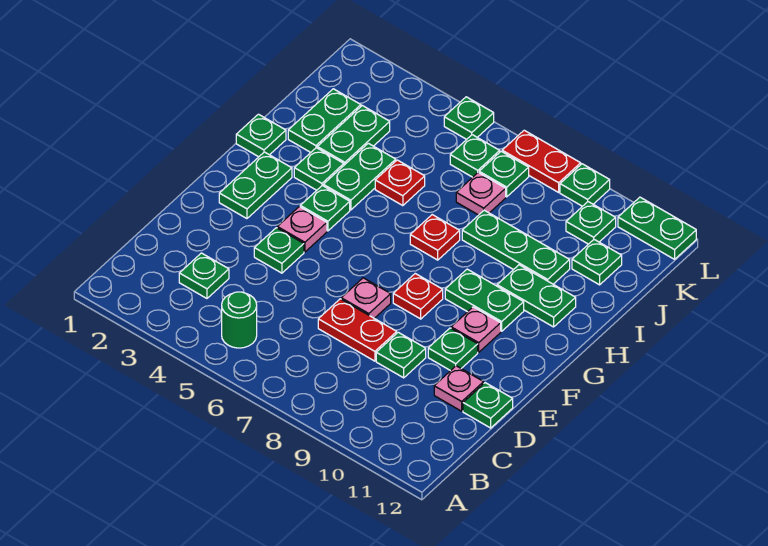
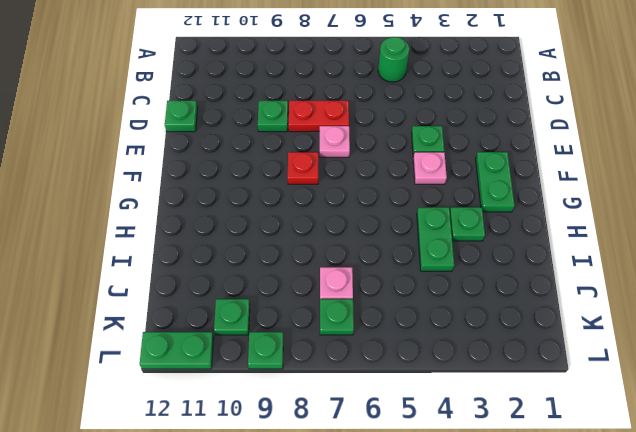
none -> green 1x1 plate [179,253,229,298]
none -> pink 1x1 plate [434,366,484,411]
none -> green 1x1 plate [428,328,478,371]
none -> pink 1x1 plate [451,307,501,352]

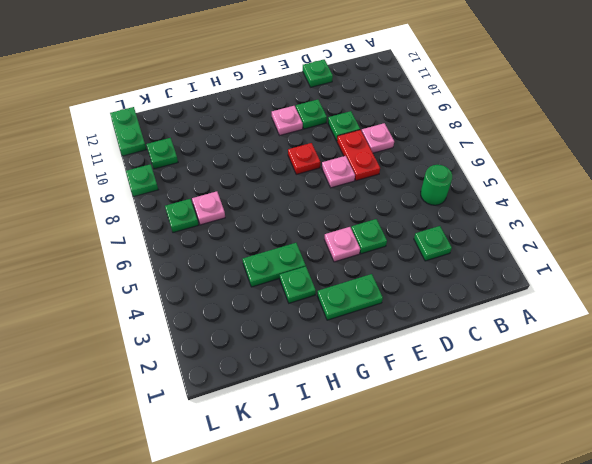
pink 1x1 plate [362,123,394,153] -> pink 1x1 plate moved to [434,366,484,411]
none -> green 1x1 plate [300,186,350,231]
none -> green 1x2 plate [445,269,524,331]
none -> green 1x1 plate [236,114,286,157]
none -> red 1x1 plate [410,215,460,260]

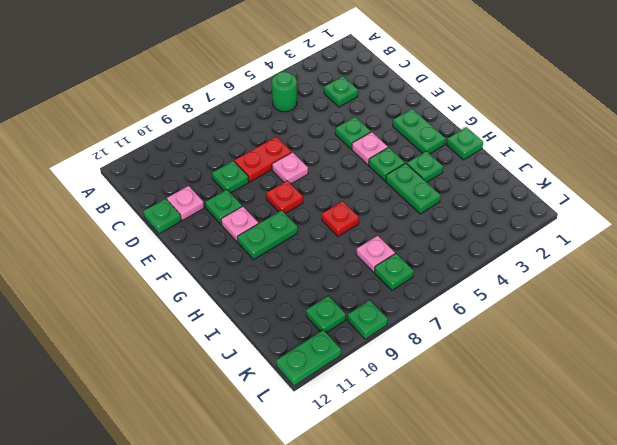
none -> green 1x2 plate [497,265,576,327]
none -> green 1x2 plate [288,89,361,152]
none -> green 1x2 plate [317,106,390,165]
none -> red 1x1 plate [375,160,425,206]

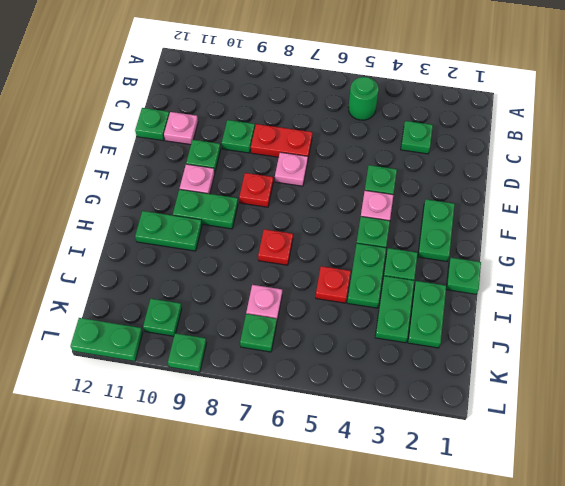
none -> green 1x3 plate [462,210,570,284]
none -> green 1x1 plate [572,240,622,285]
none -> green 1x1 plate [450,135,500,177]
none -> green 1x1 plate [444,97,494,139]

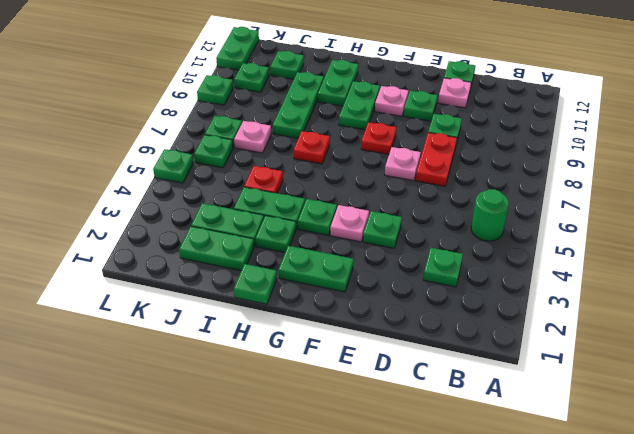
none -> red 1x2 plate [502,130,581,192]

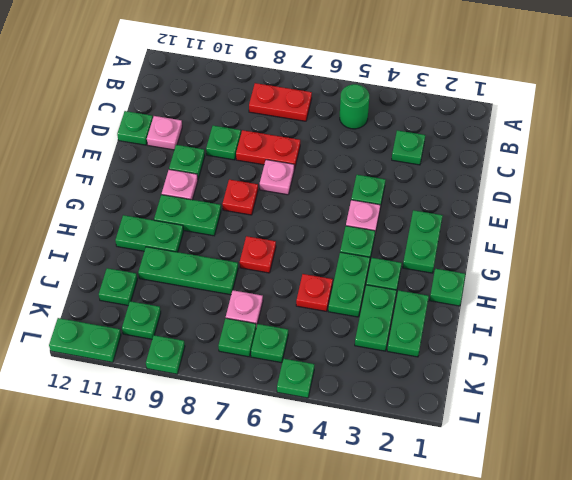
red 1x2 plate [249,83,312,121] -> red 1x2 plate moved to [502,130,581,192]

